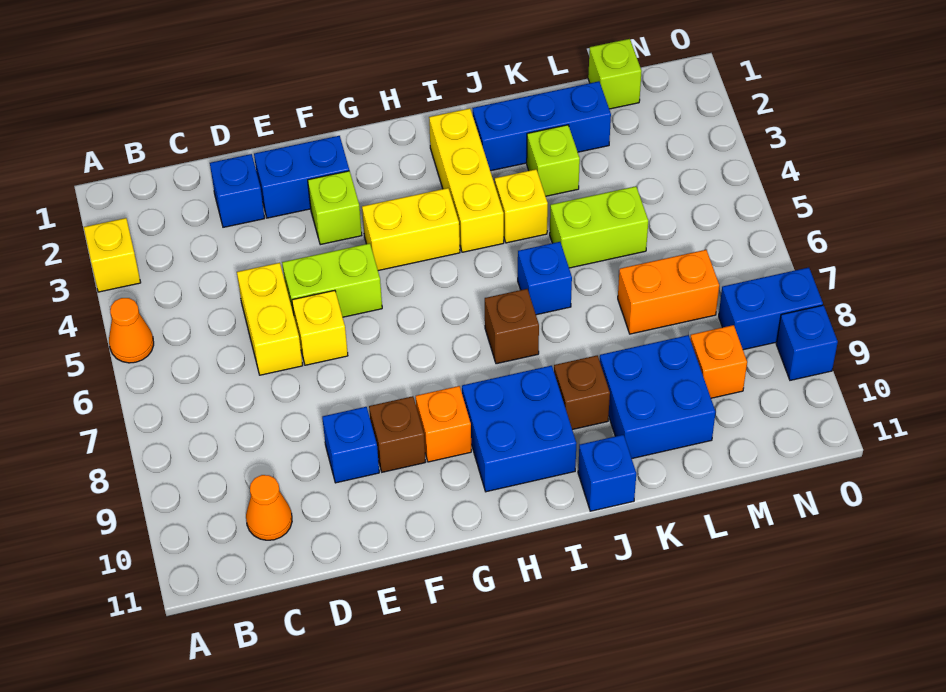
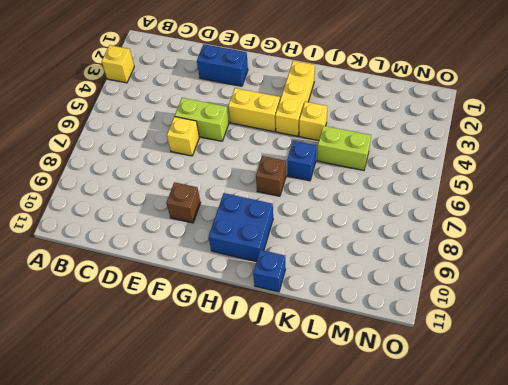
none -> orange 1x1 cone [109,298,154,363]
none -> orange 1x1 cone [246,475,292,540]
none -> blue 1x1 brick [210,154,265,227]

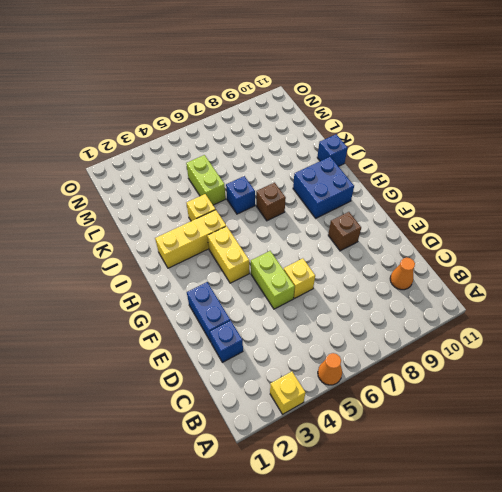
none -> yellow 1x2 brick [237,263,303,375]
none -> blue 1x1 brick [322,407,379,483]
none -> lime 1x1 brick [308,171,362,245]

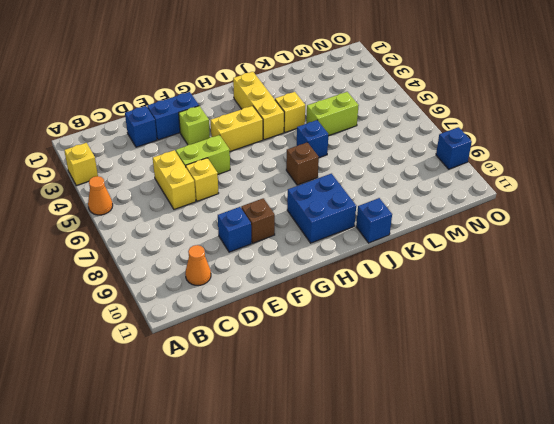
none -> orange 1x1 brick [416,386,471,462]
none -> blue 1x3 brick [473,81,611,171]
none -> brown 1x1 brick [554,355,610,430]

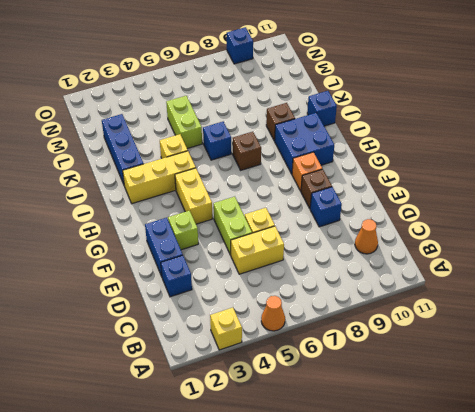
none -> lime 1x1 brick [527,125,580,196]
none -> blue 2x2 brick [600,335,716,458]
none -> orange 1x2 brick [618,250,719,334]

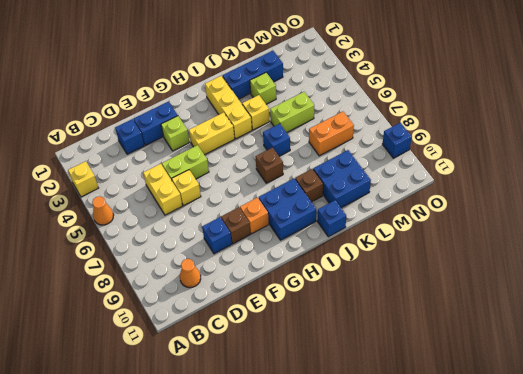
none -> lime 1x1 brick [588,39,642,109]
none -> orange 1x1 brick [690,325,747,398]
none -> blue 1x2 brick [719,268,823,350]

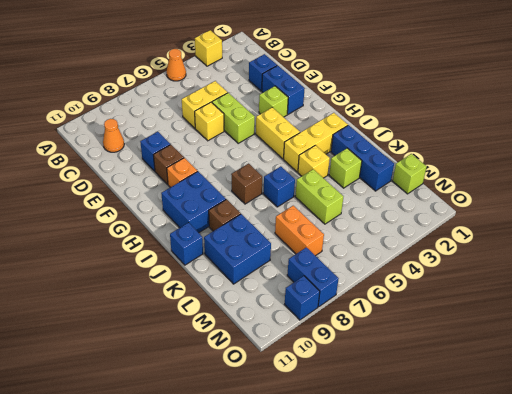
none -> orange 1x1 brick [690,325,747,398]

